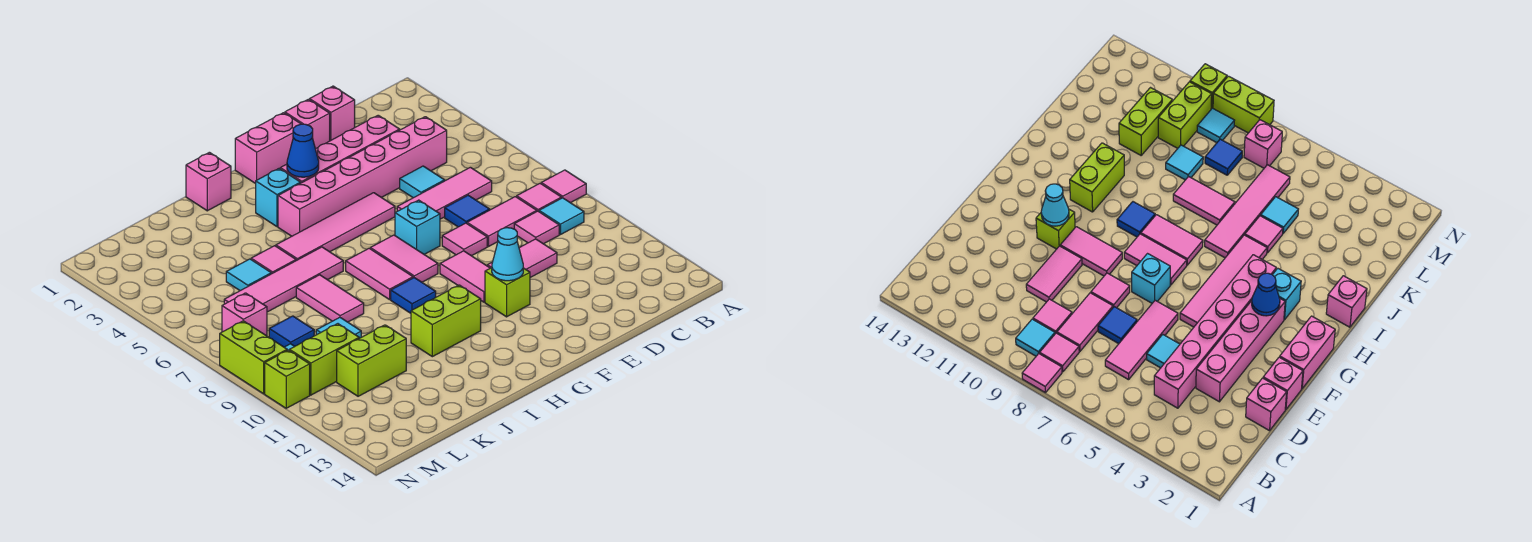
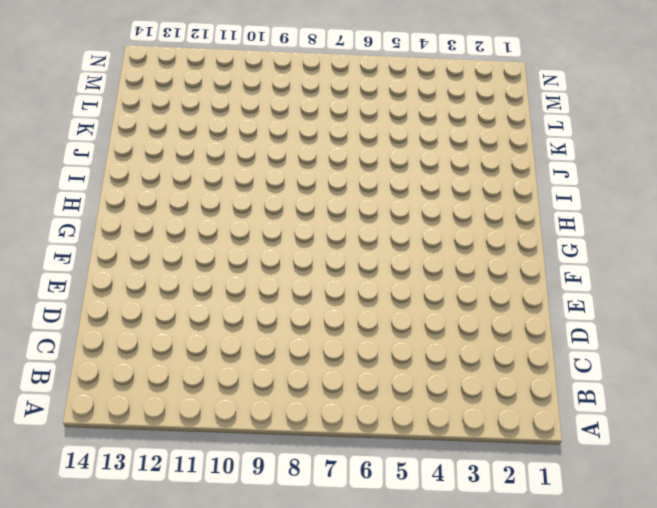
none -> pink 1x1 tile [541,170,586,203]
none -> pink 1x1 tile [517,183,562,211]
none -> cyan 1x1 tile [539,198,584,235]
none -> pink 1x6 brick [278,117,447,236]

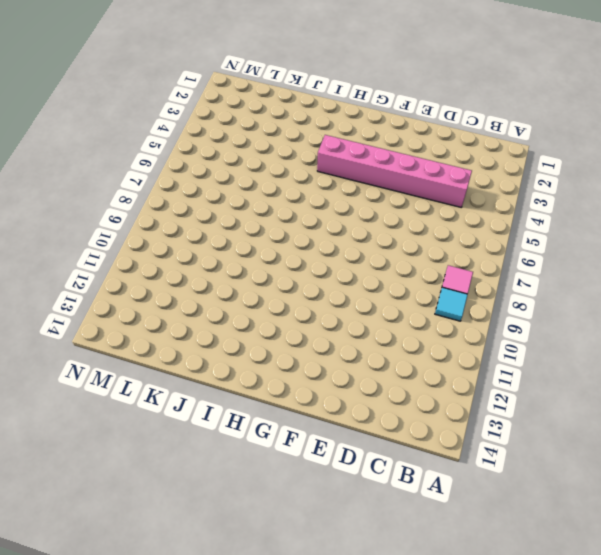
none -> pink 1x1 tile [541,170,586,203]
none -> pink 1x3 tile [397,167,492,219]
none -> pink 1x2 tile [467,197,537,246]
none -> pink 1x1 tile [514,211,559,244]

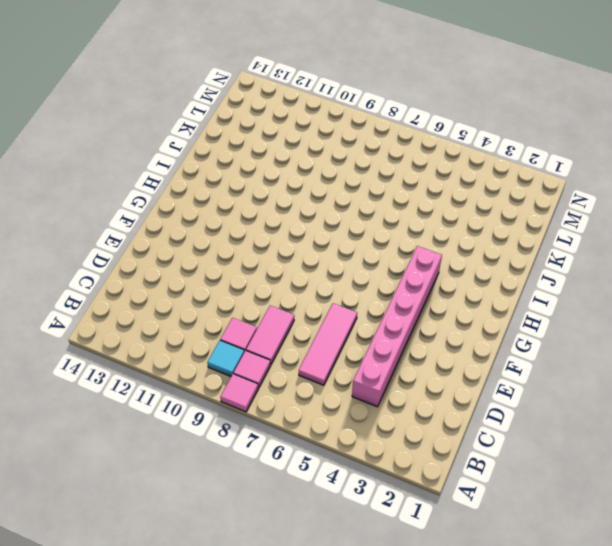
none -> pink 1x1 brick [310,86,355,141]
none -> pink 1x4 brick [280,115,400,183]
none -> cyan 1x1 tile [400,166,445,198]
none -> blue 1x1 tile [445,195,490,227]

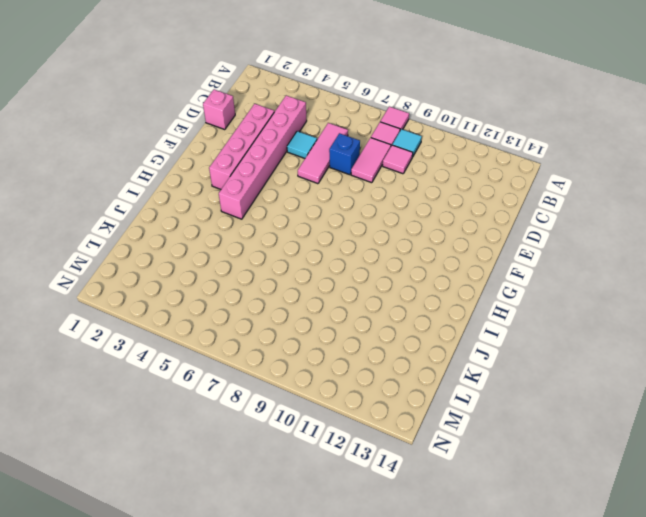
blue 1x1 brick [329,133,360,175] -> blue 1x1 tile [445,195,490,227]
none -> pink 1x2 tile [487,239,557,278]
none -> pink 1x1 brick [285,99,330,149]
none -> pink 1x1 tile [442,223,487,256]
none -> pink 1x2 brick [235,113,301,184]

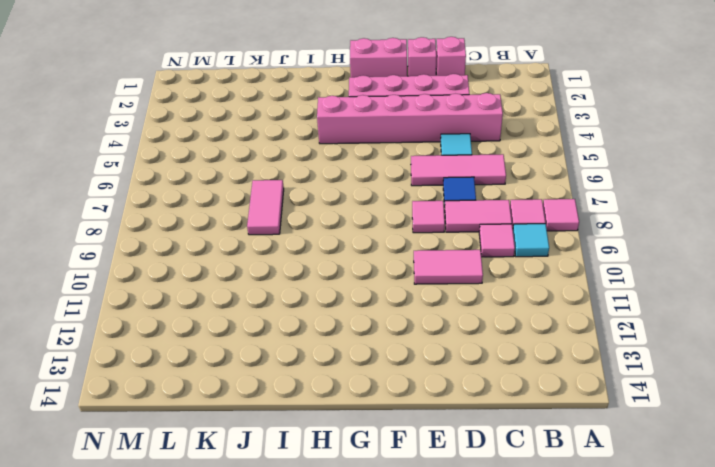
none -> pink 1x4 tile [276,193,395,261]
none -> cyan 1x1 brick [395,200,440,255]
none -> pink 1x2 tile [440,251,490,302]
none -> lime 1x1 brick [485,268,530,317]

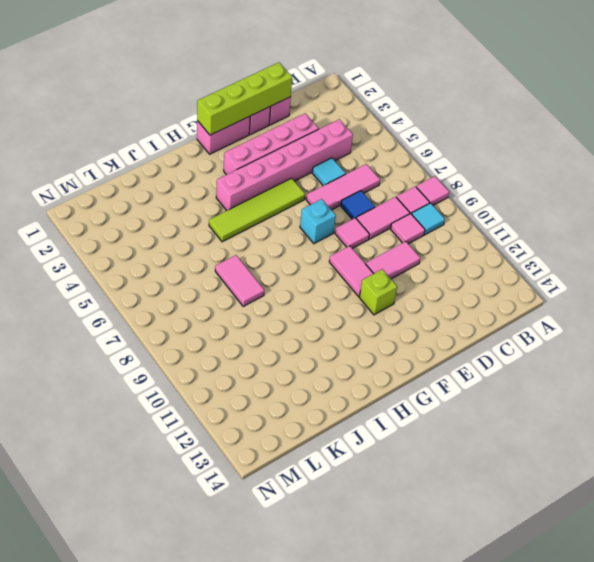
lime 1x4 brick [197,62,292,135] -> none
lime 1x4 tile [209,178,305,242] -> pink 1x4 tile [276,193,395,261]
none -> pink 1x2 tile [370,235,438,282]
none -> cyan 1x1 brick [256,168,301,227]
none -> pink 1x2 tile [346,248,413,300]
none -> blue 1x1 tile [391,278,436,313]

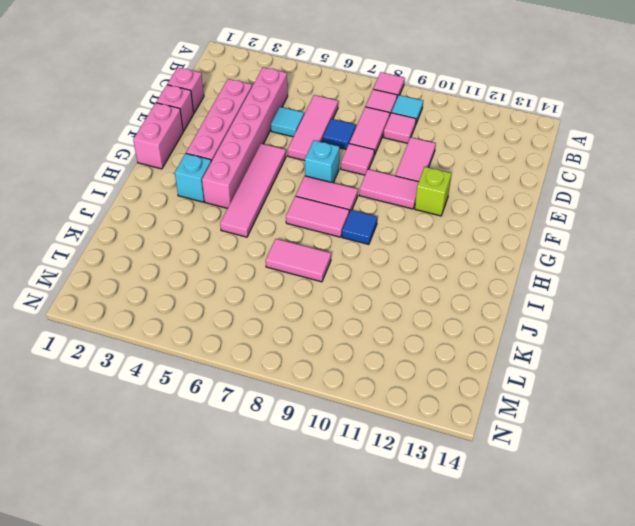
none -> lime 1x2 brick [411,285,481,357]
none -> pink 1x1 brick [186,152,231,211]
none -> pink 1x4 tile [224,247,343,312]
none -> pink 1x1 tile [251,246,296,274]

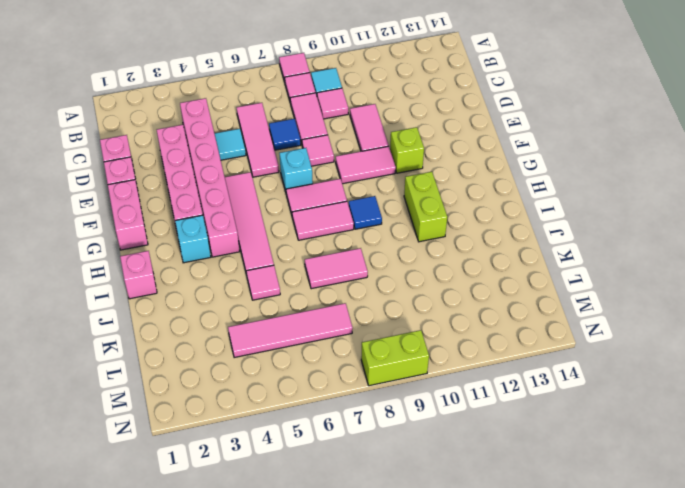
pink 1x4 tile [228,303,352,358] -> pink 1x4 tile turned to [224,247,343,312]
none -> cyan 1x1 tile [226,259,271,291]
none -> cyan 1x1 tile [316,317,361,338]
none -> lime 1x2 brick [337,325,406,396]
none -> blue 1x1 tile [269,316,314,347]

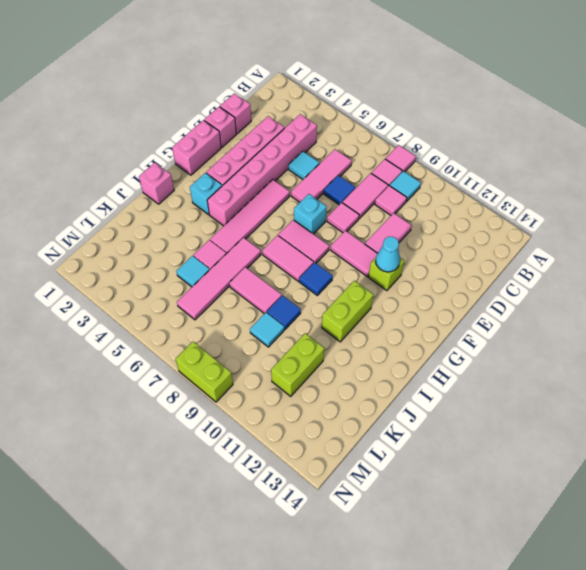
blue 1x1 tile [267,295,301,329] -> blue 1x1 tile moved to [269,316,314,347]
none -> lime 1x2 brick [289,324,359,395]
none -> pink 1x1 brick [222,293,267,336]
none -> cyan 1x1 tile [1197,108,1235,143]
none -> lime 1x1 brick [265,350,310,408]

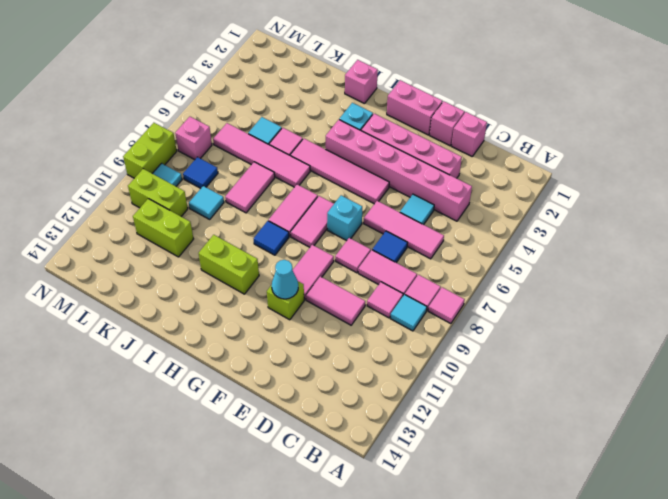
none -> lime 1x1 brick [265,350,310,408]
none -> blue 1x1 cone [287,124,319,177]

